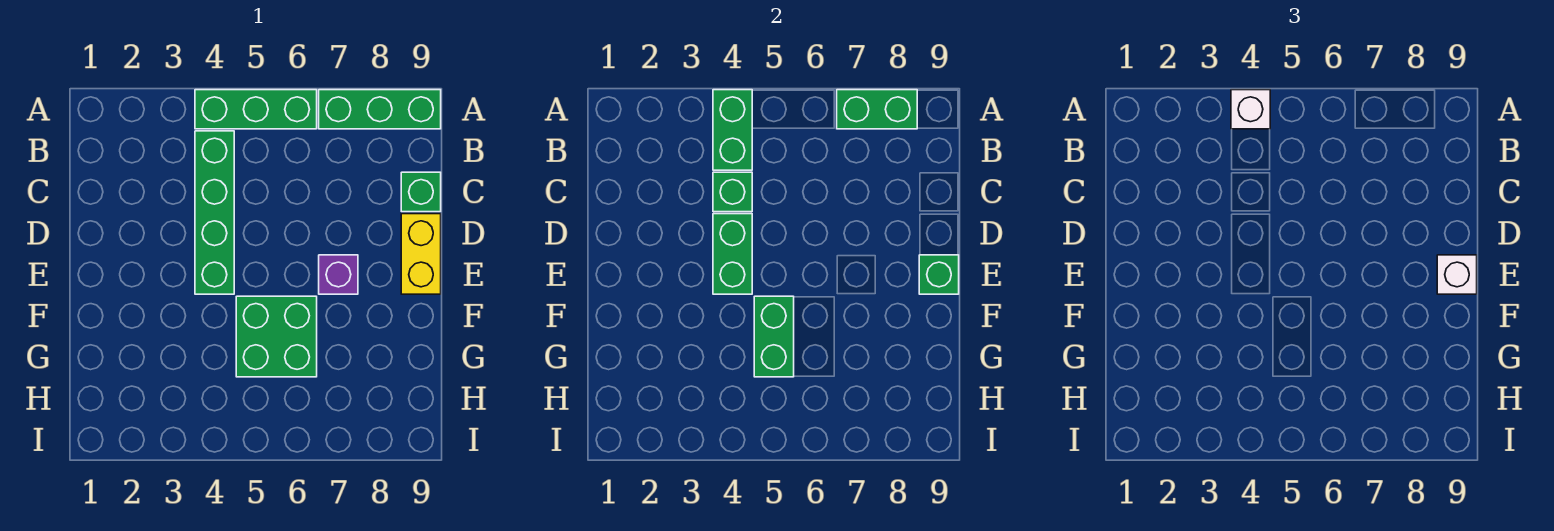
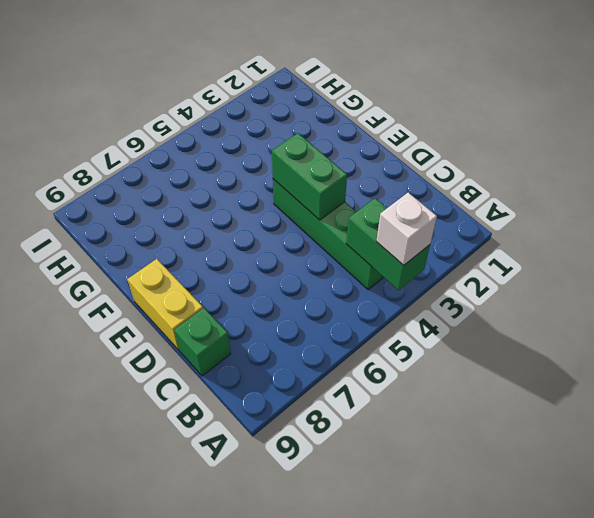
none -> green 1x3 brick [195,90,317,129]
none -> green 1x3 brick [319,90,441,129]
none -> purple 1x1 brick [319,255,358,294]

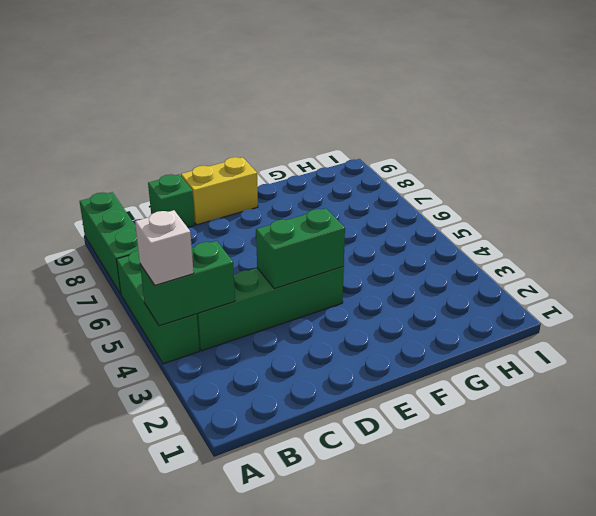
none -> purple 1x1 brick [319,255,358,294]
none -> green 2x2 brick [236,296,317,377]
none -> green 1x2 brick [837,90,917,129]

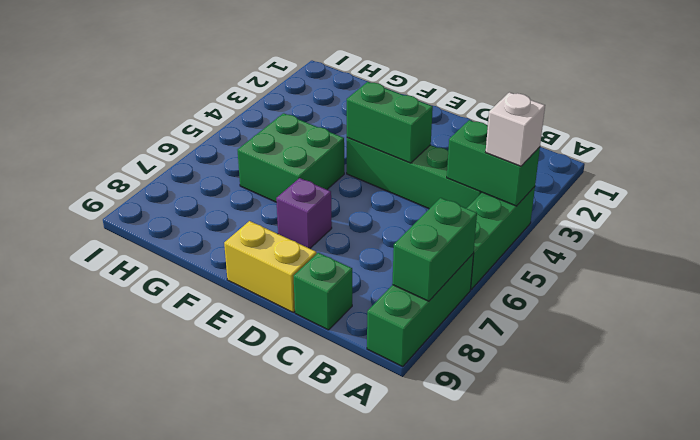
none -> green 1x1 brick [713,172,752,212]
none -> green 1x1 brick [919,255,959,294]
none -> green 1x2 brick [754,296,794,377]

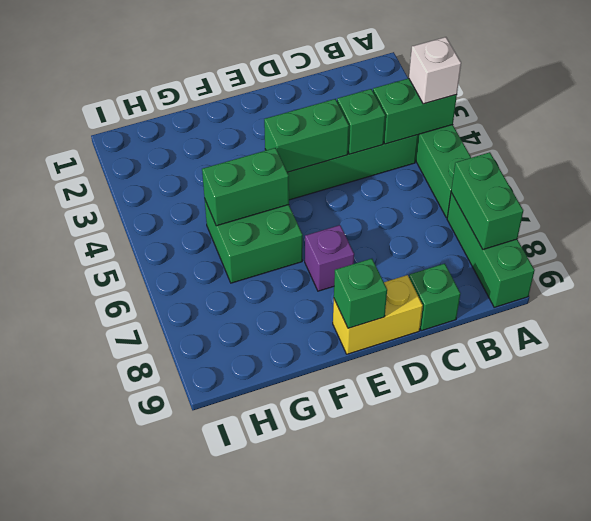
none -> white 1x1 brick [1437,255,1477,294]

